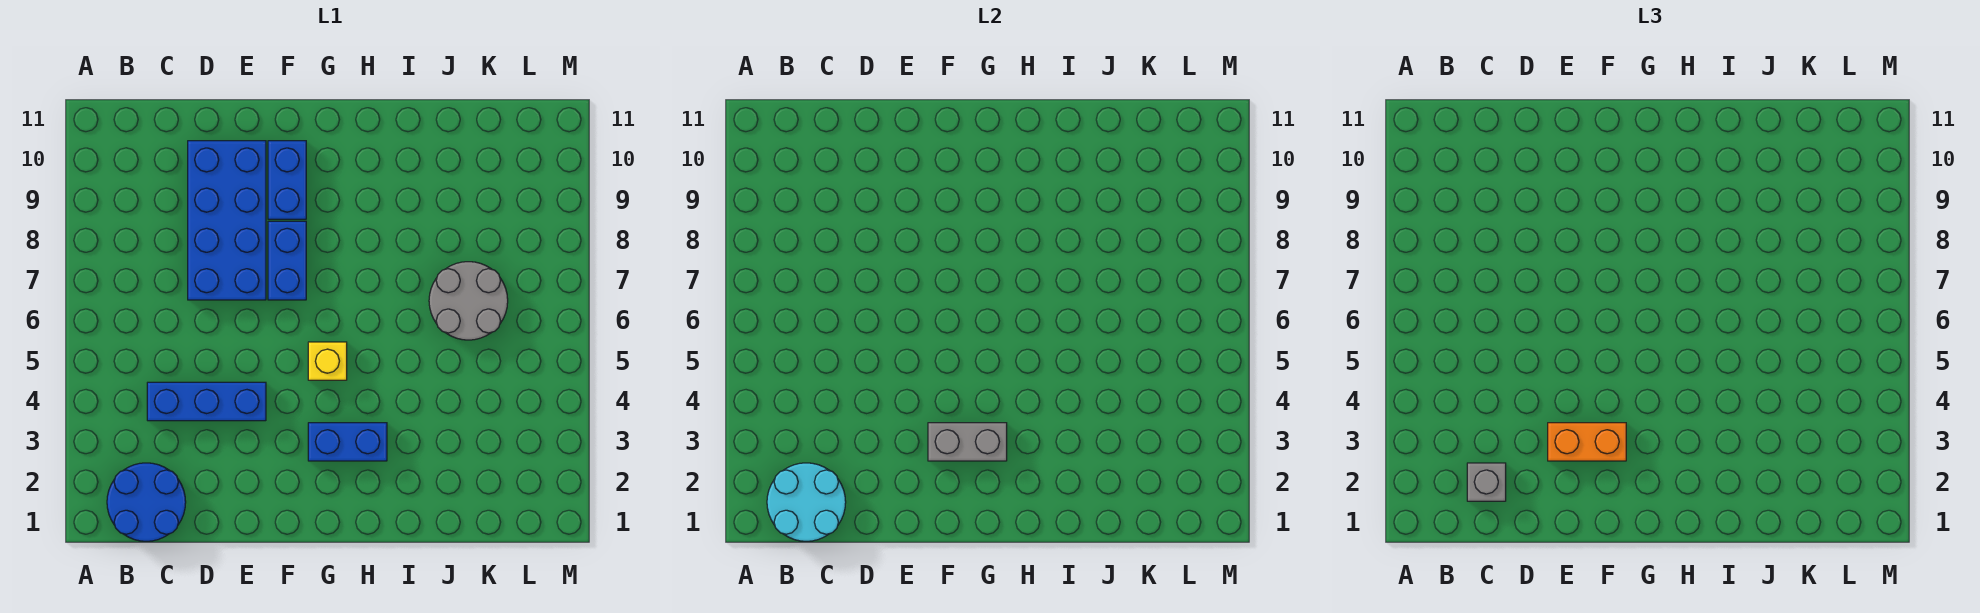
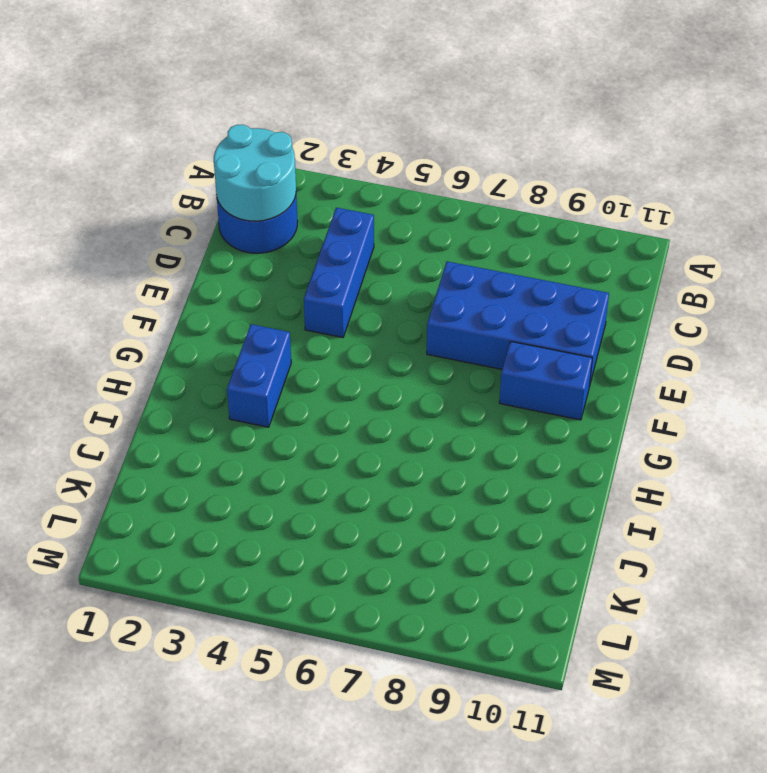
none -> blue 1x2 brick [268,221,306,300]
none -> yellow 1x1 brick [308,342,347,380]
none -> grey 2x2 round brick [429,262,508,340]

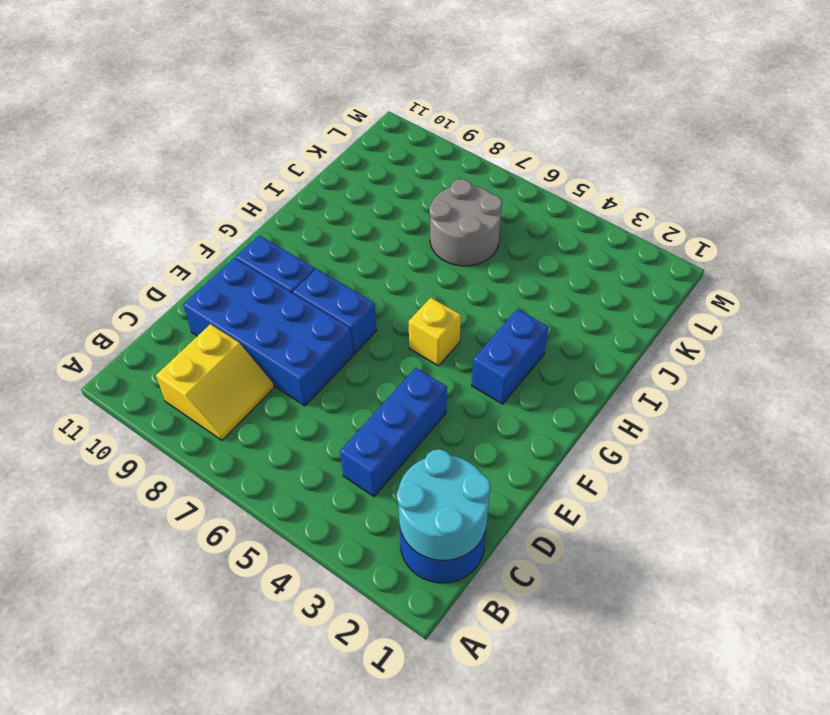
yellow 2x2 slope [156,324,274,440] -> none
none -> grey 1x2 brick [928,423,1007,461]
none -> grey 1x1 brick [1467,463,1506,501]
none -> orange 1x2 brick [1548,423,1626,461]

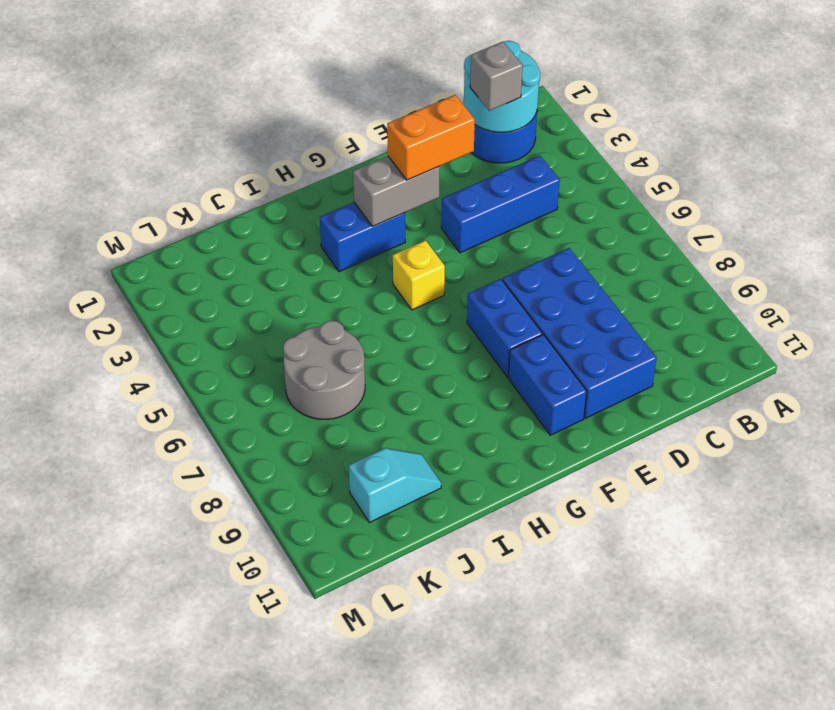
cyan 1x2 slope [349,448,441,523] -> none

